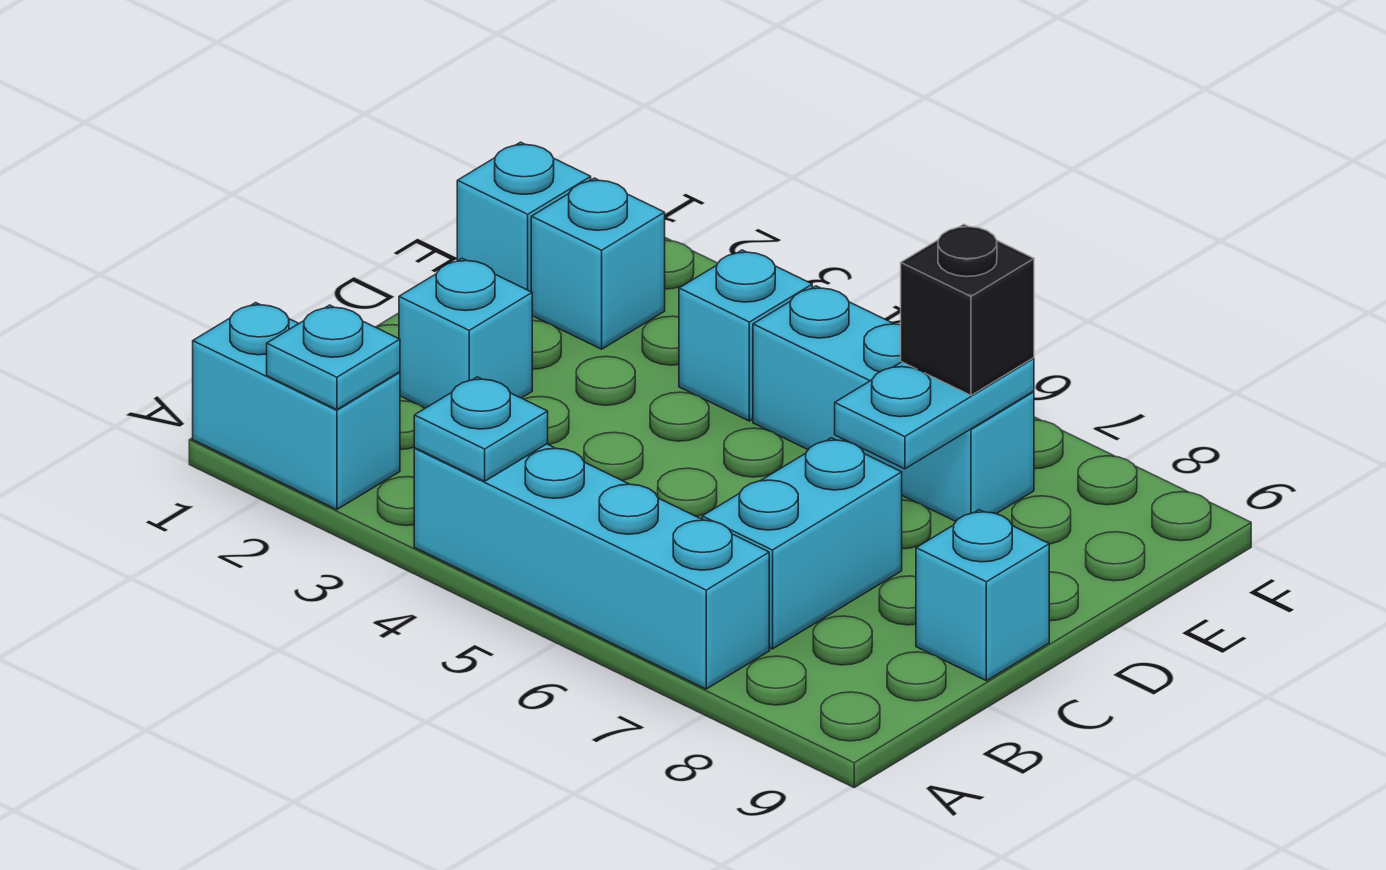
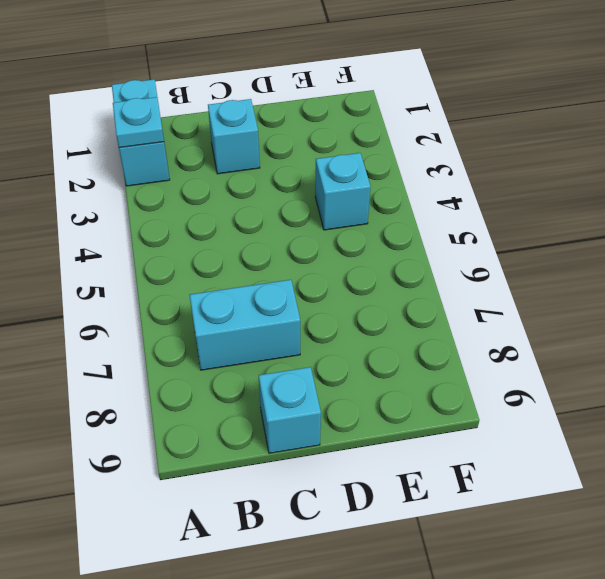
none -> cyan 1x4 brick [414,444,769,689]
none -> cyan 1x1 brick [457,142,591,292]
none -> cyan 1x1 brick [531,178,665,349]

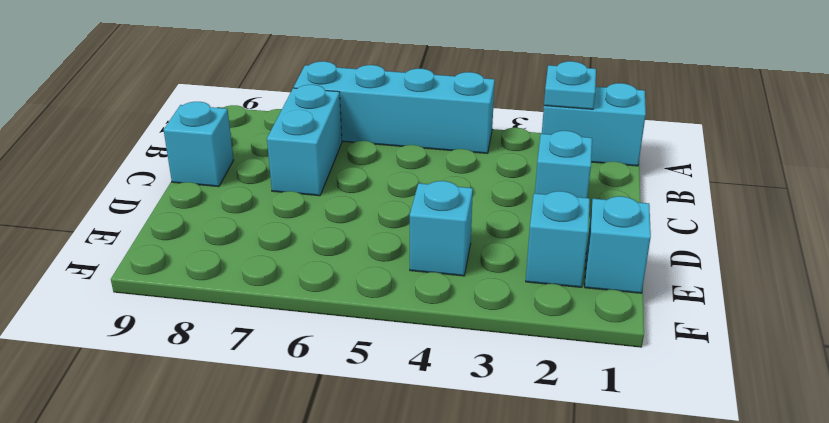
none -> cyan 1x3 brick [753,286,1034,521]
none -> cyan 1x1 plate [414,377,548,481]
none -> cyan 1x2 plate [835,358,1034,469]

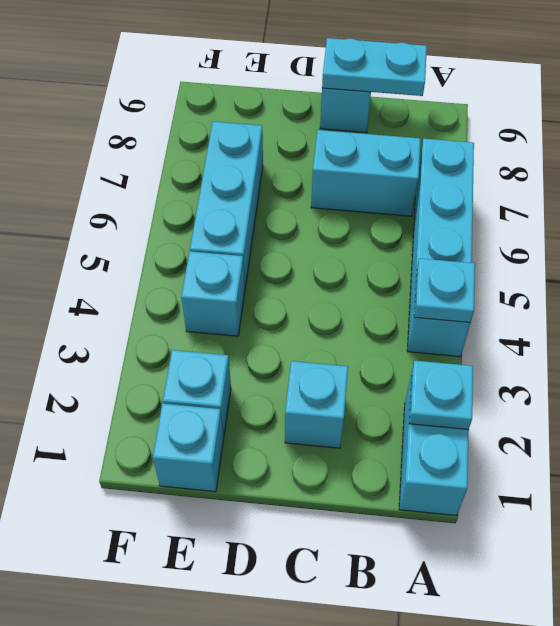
cyan 1x2 plate [322,38,427,96] -> cyan 1x2 plate moved to [835,358,1034,469]
none -> black 1x1 brick [901,224,1034,395]

